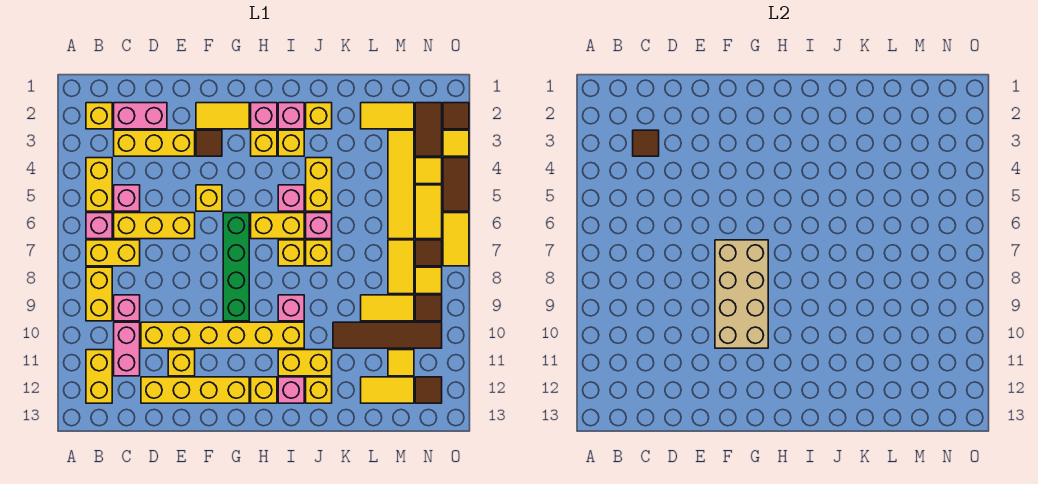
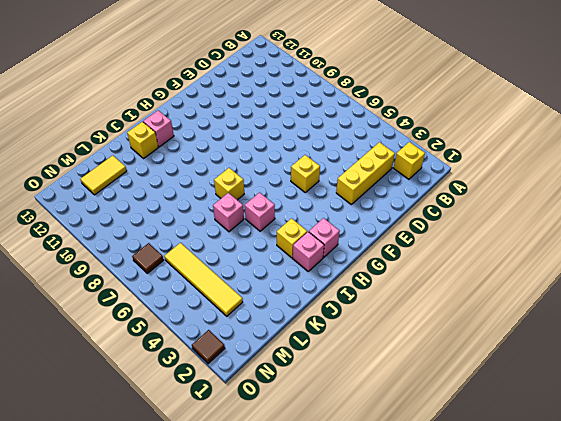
none -> yellow 1x2 brick [86,158,112,211]
none -> pink 1x1 brick [86,213,112,239]
none -> yellow 1x2 brick [86,240,140,266]
none -> yellow 1x2 brick [86,267,112,321]

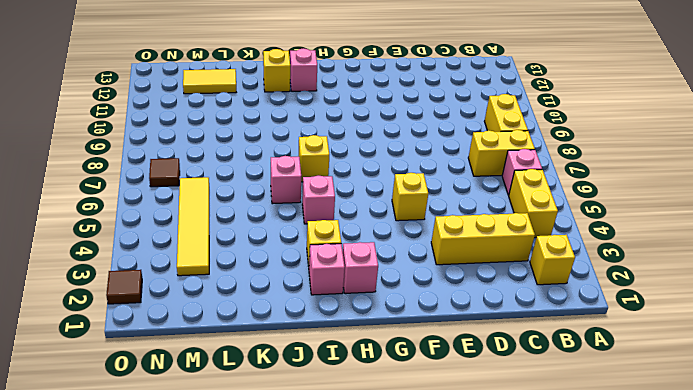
none -> yellow 1x2 brick [86,350,112,403]
none -> pink 1x2 brick [114,103,167,129]
none -> pink 1x1 brick [114,185,140,211]
none -> yellow 1x3 brick [114,213,195,239]

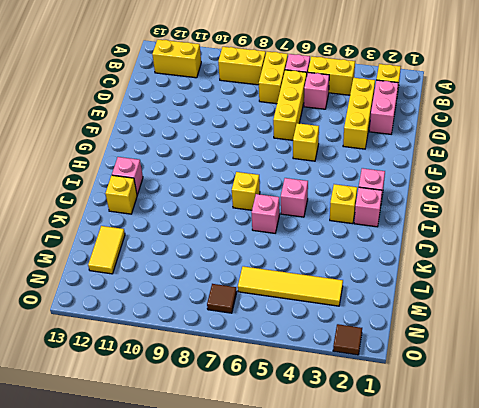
none -> pink 1x1 brick [114,295,140,321]
none -> pink 1x2 brick [114,322,140,376]
none -> yellow 1x6 brick [141,322,304,348]
none -> yellow 1x4 brick [141,377,249,403]

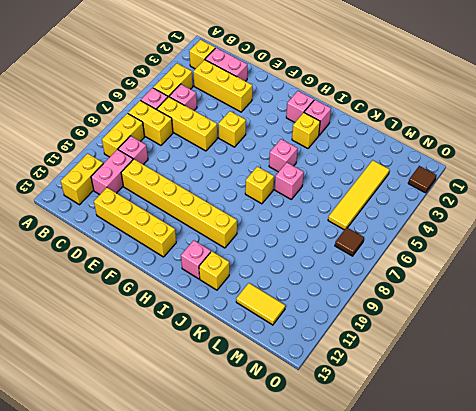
none -> yellow 1x1 brick [168,350,195,376]
none -> yellow 1x2 tile [196,103,249,129]
none -> brown 1x1 tile [196,130,222,156]
none -> green 1x4 brick [223,213,249,321]

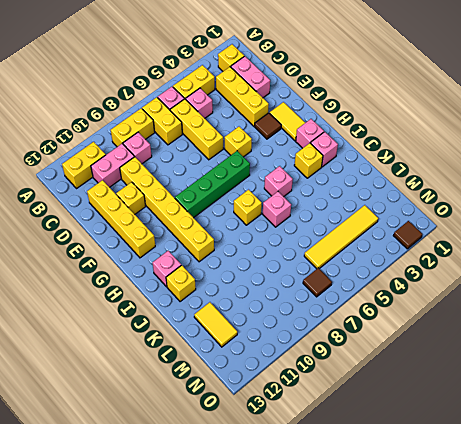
none -> yellow 1x1 brick [251,130,277,156]
none -> yellow 1x2 brick [251,213,304,239]
none -> yellow 1x1 brick [251,377,277,403]
none -> pink 1x1 brick [278,295,304,321]

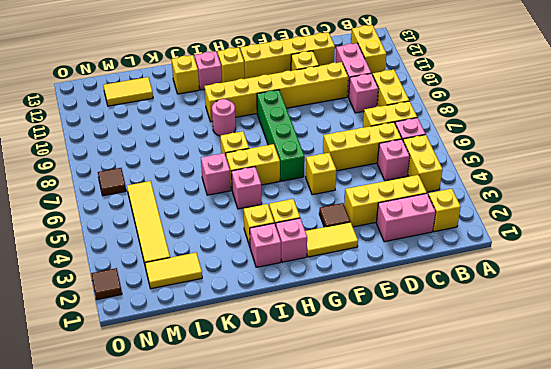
pink 1x1 round brick [212,99,236,136] -> pink 1x1 brick [278,295,304,321]
none -> yellow 1x2 brick [278,350,332,376]
none -> yellow 1x1 brick [306,103,332,129]
none -> yellow 1x2 brick [306,158,332,211]
none -> yellow 1x1 brick [306,240,332,266]

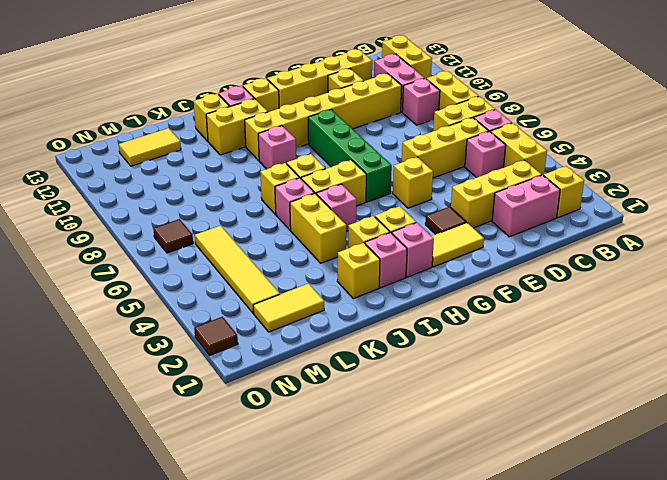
none -> brown 1x4 tile [333,322,442,348]
none -> yellow 1x2 tile [361,295,414,321]
none -> yellow 1x2 tile [388,240,414,294]
none -> yellow 1x1 tile [388,350,414,376]

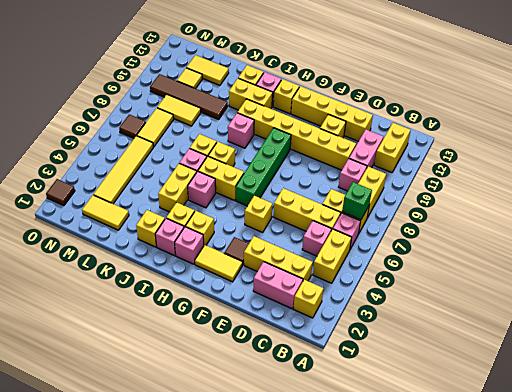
green 1x1 brick [342,182,372,220] -> none
none -> brown 1x2 tile [415,103,442,156]
none -> yellow 1x1 tile [415,158,442,184]
none -> yellow 1x2 tile [415,185,442,239]
none -> yellow 1x1 tile [415,267,442,294]

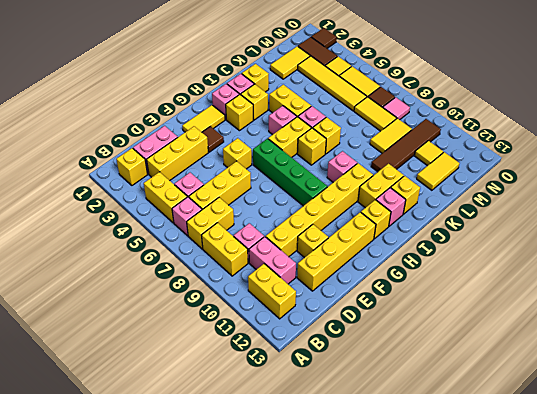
pink 1x1 tile [383,97,410,120] -> yellow 1x1 tile [415,267,442,294]
none -> brown 1x1 tile [415,295,442,321]
none -> brown 1x1 tile [415,377,442,403]
none -> yellow 1x1 tile [443,130,469,156]
none -> brown 1x2 tile [443,158,469,211]

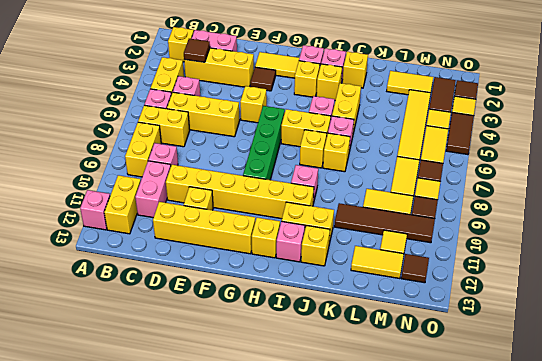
pink 1x1 brick [80,190,110,230] -> none
none -> yellow 1x2 tile [443,213,469,266]
none -> tan 2x4 brick [715,240,768,348]

